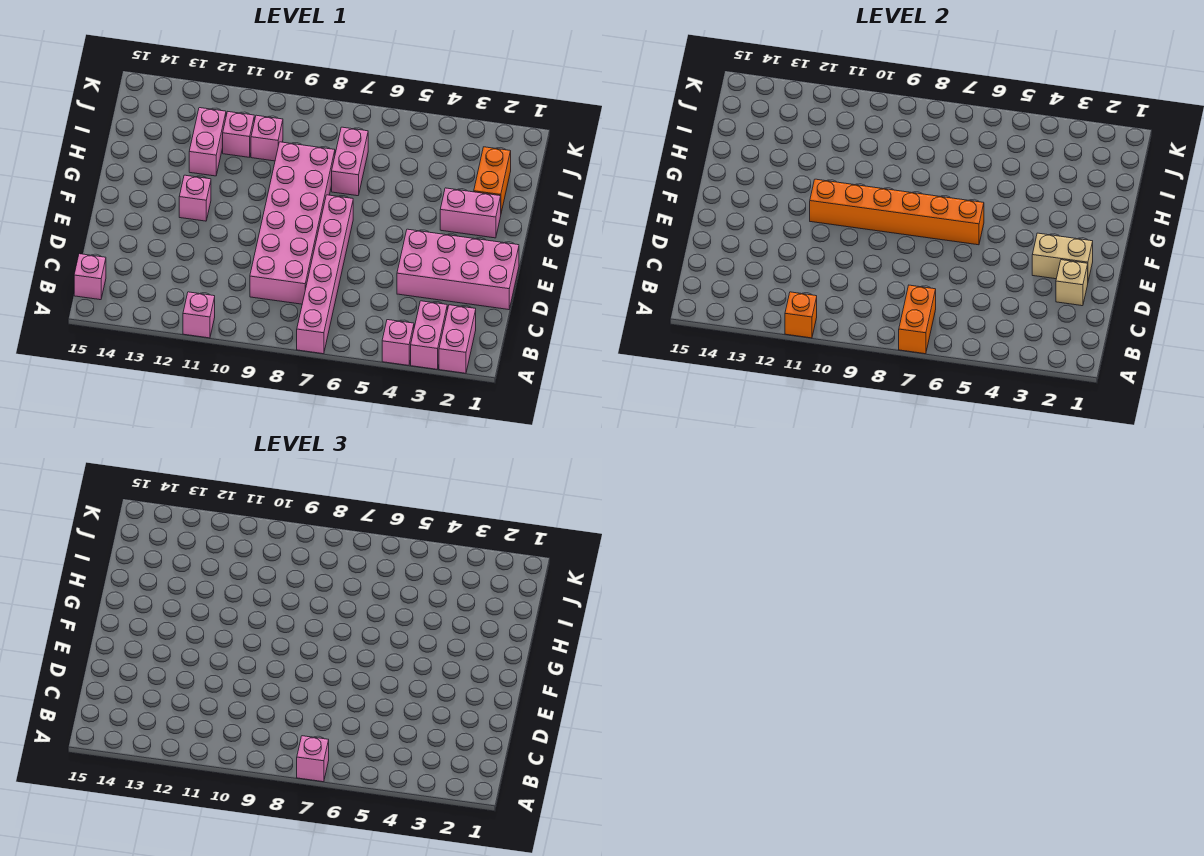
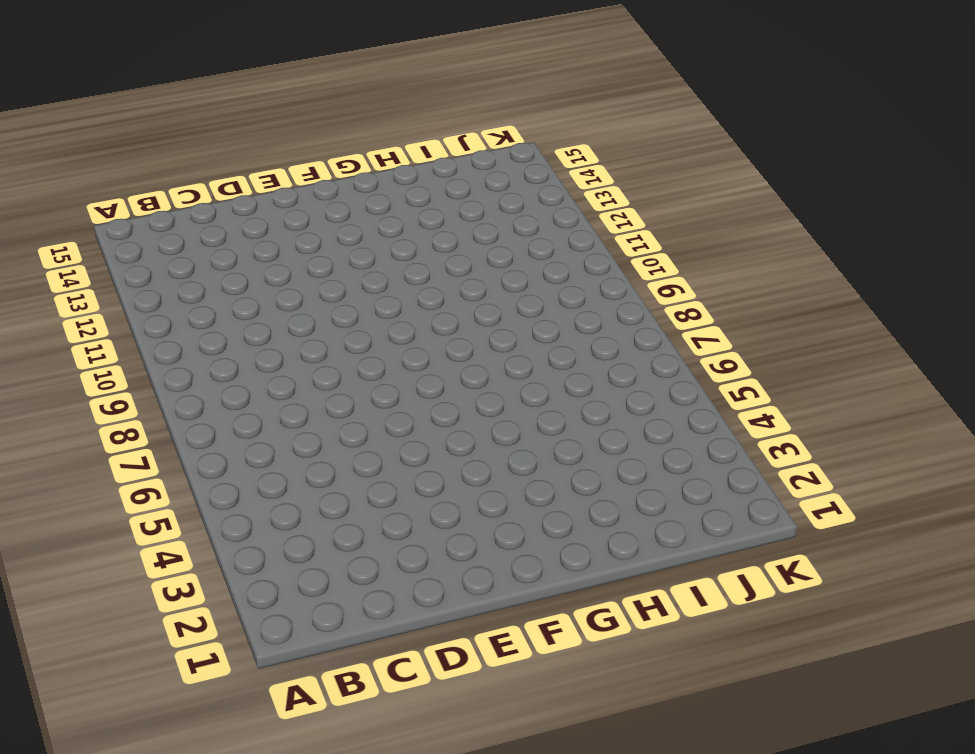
none -> pink 1x2 brick [439,305,476,373]
none -> pink 1x2 brick [411,301,447,369]
none -> pink 1x1 brick [382,320,414,365]

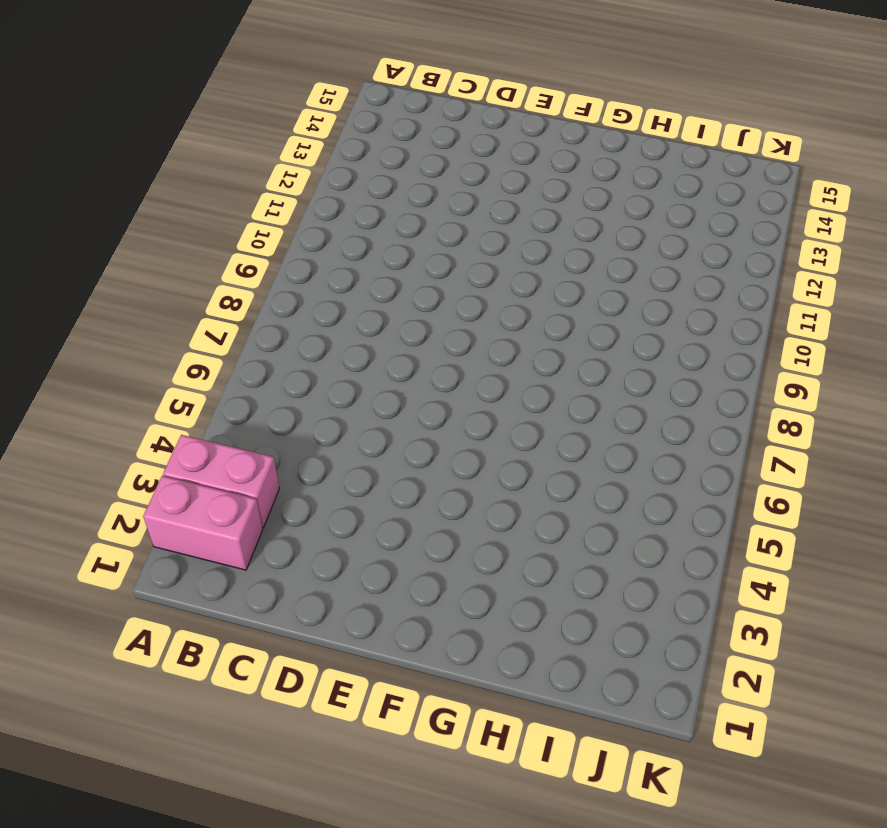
none -> pink 1x1 brick [382,320,414,365]
none -> pink 1x6 brick [297,195,353,354]
none -> pink 1x1 brick [183,292,215,338]

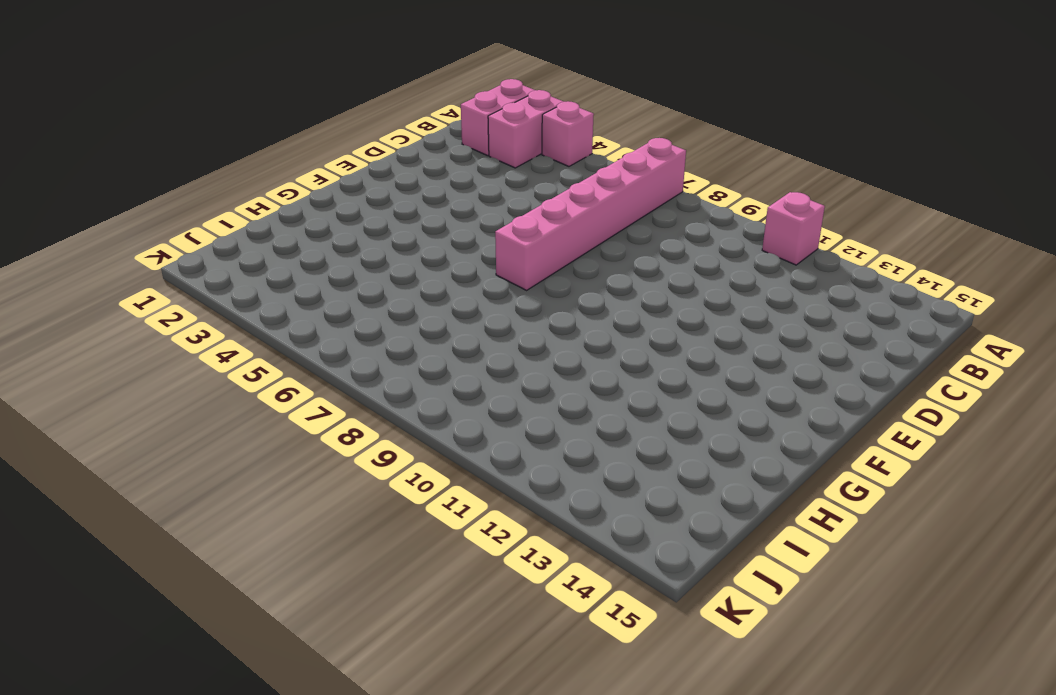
none -> pink 1x1 brick [74,254,106,300]
none -> pink 2x6 brick [250,142,335,304]
none -> pink 2x4 brick [397,229,519,310]

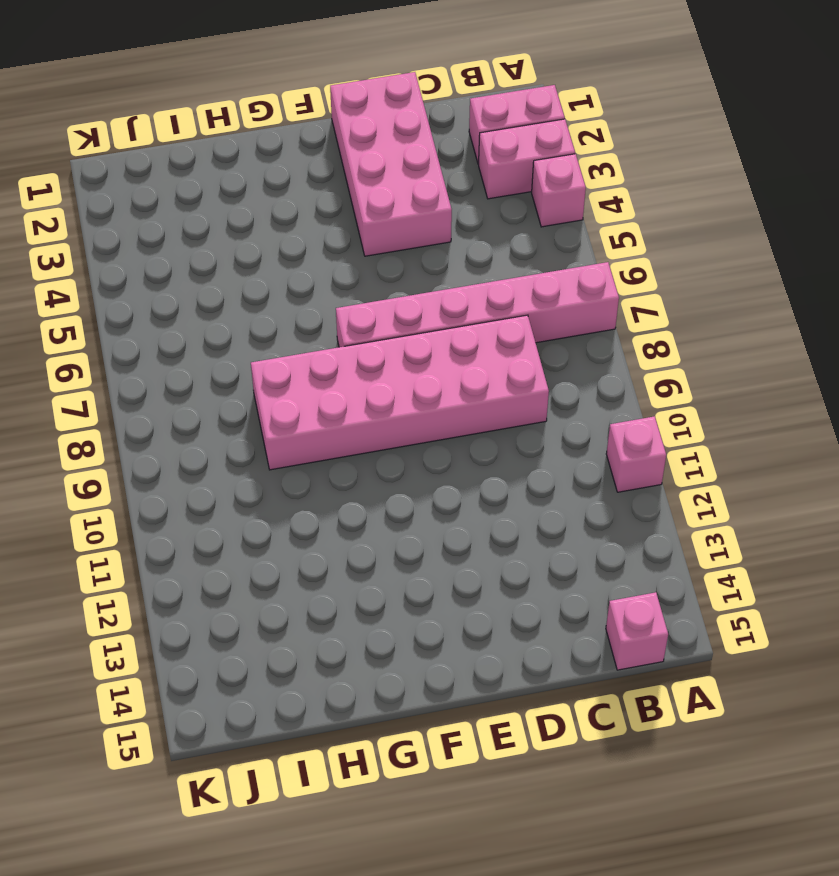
none -> pink 1x1 brick [179,175,211,221]
none -> pink 1x2 brick [440,188,501,238]
none -> orange 1x2 brick [474,147,511,213]

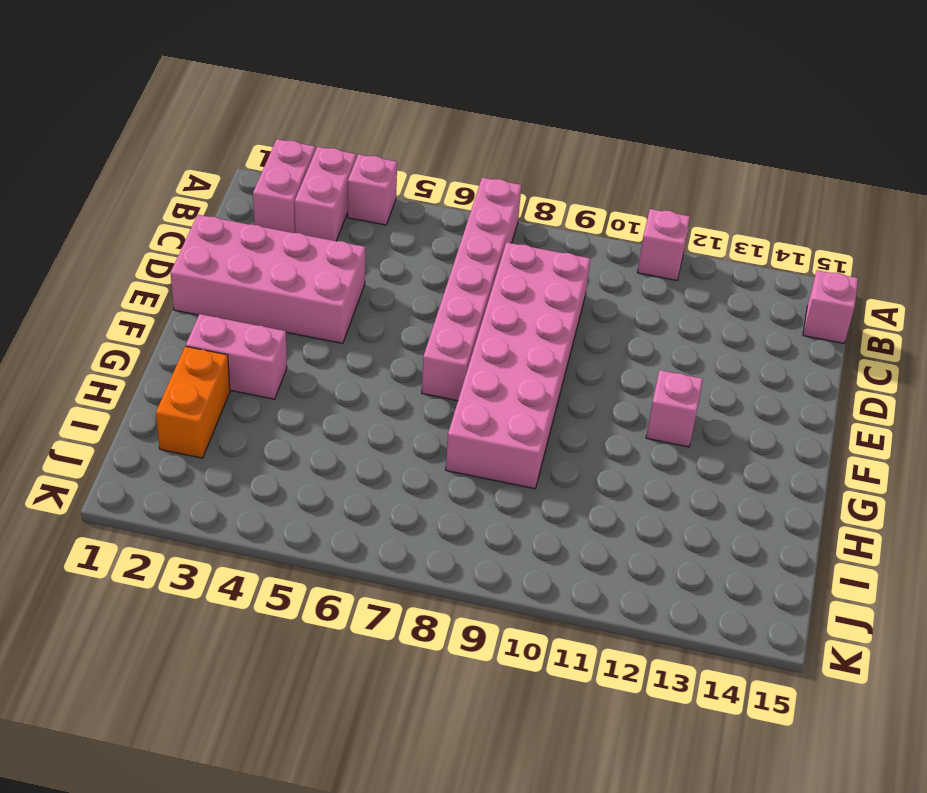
none -> pink 1x2 brick [332,127,368,196]
none -> pink 1x2 brick [189,108,226,176]
none -> pink 1x1 brick [251,115,283,161]

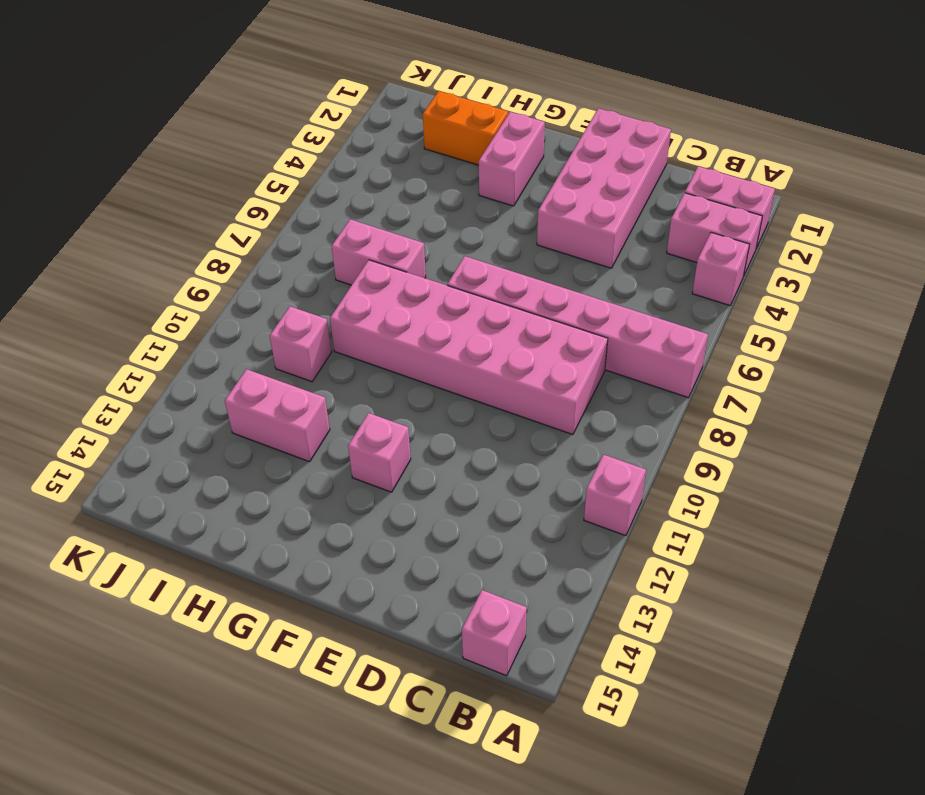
none -> pink 1x1 brick [223,112,254,157]
none -> orange 1x2 brick [899,285,936,354]
none -> orange 1x1 brick [785,292,817,338]

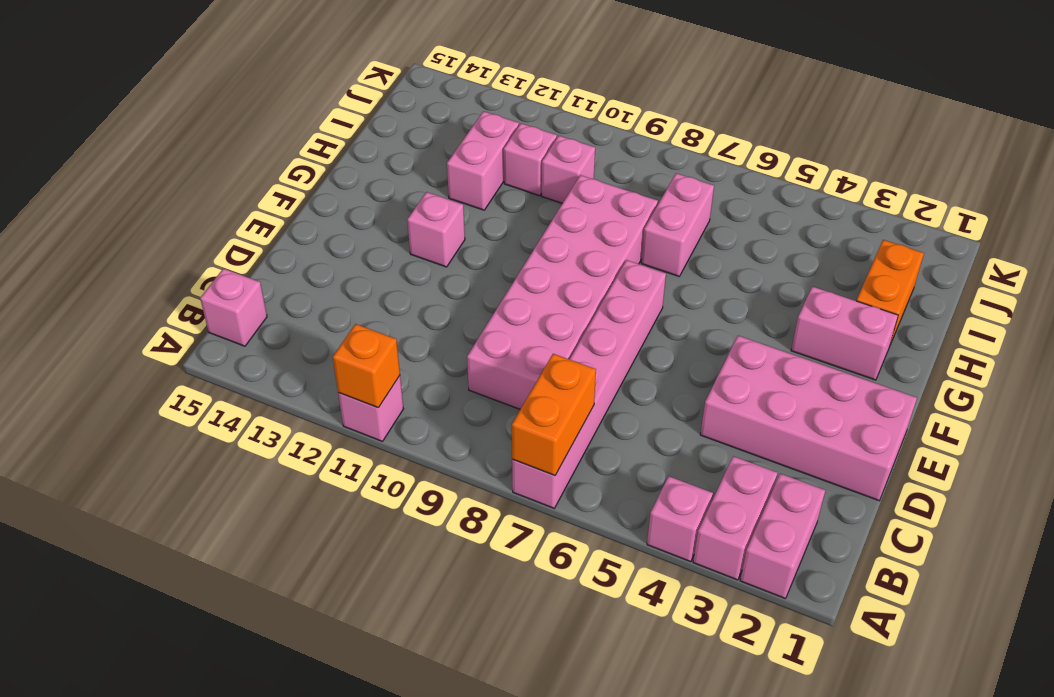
none -> tan 1x1 brick [1056,260,1088,306]
none -> tan 1x2 brick [1032,233,1093,281]
none -> orange 1x6 brick [810,179,984,245]

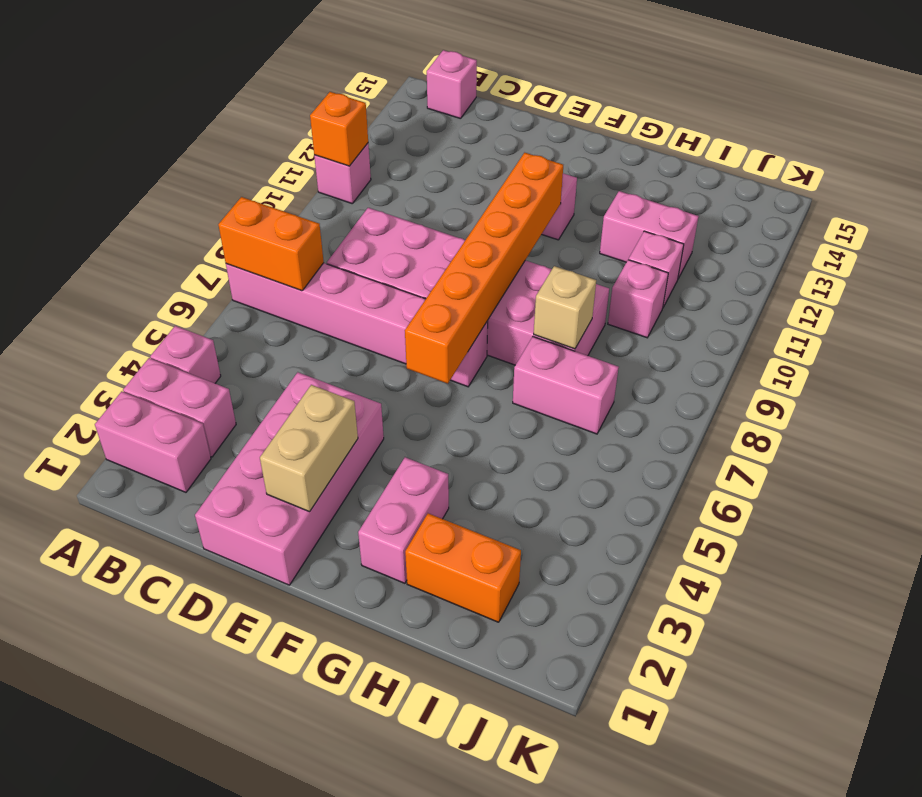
tan 1x1 brick [534,266,596,349] -> tan 1x1 brick moved to [1056,260,1088,306]
none -> pink 1x1 brick [297,736,329,782]

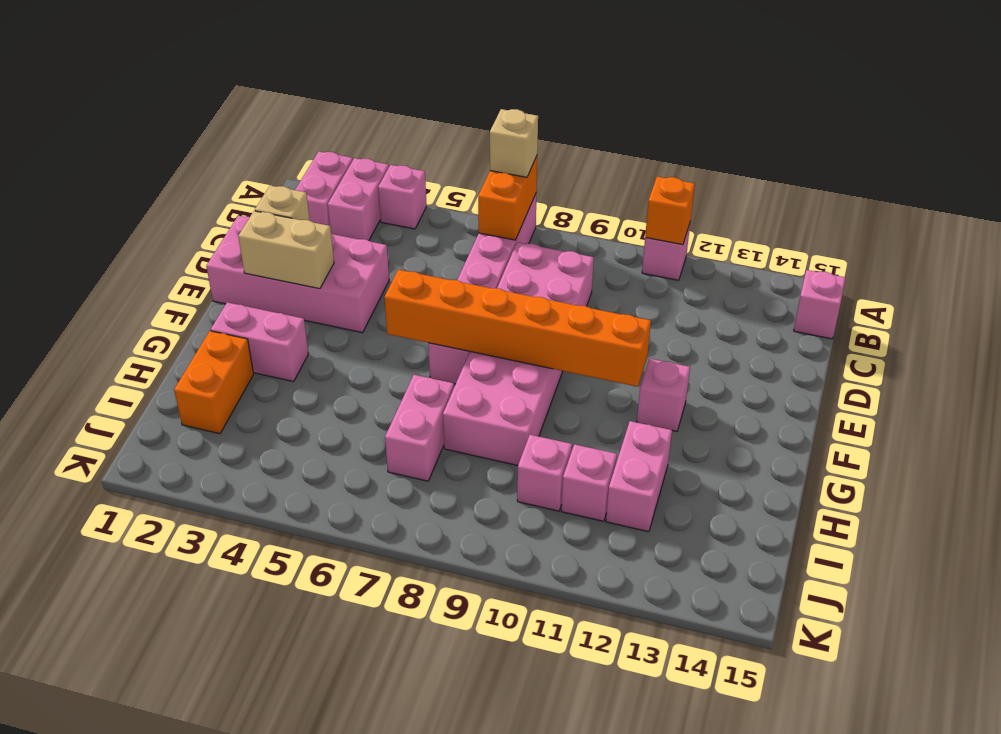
tan 1x1 brick [490,109,538,177] -> pink 1x1 brick [297,736,329,782]

